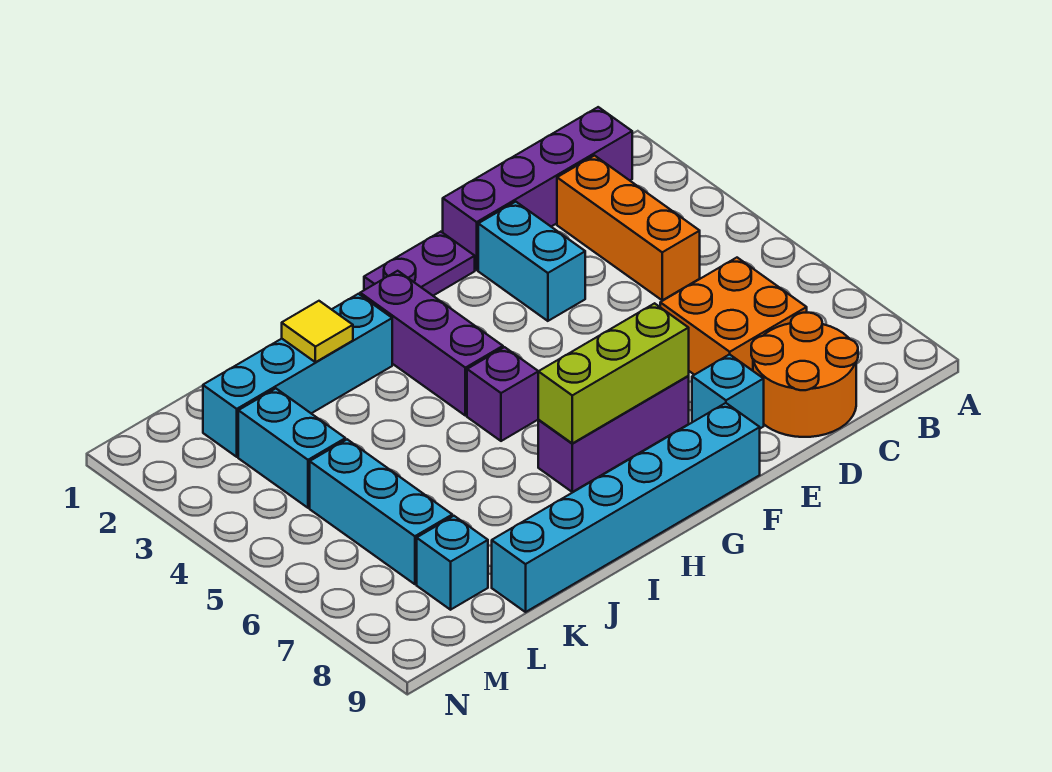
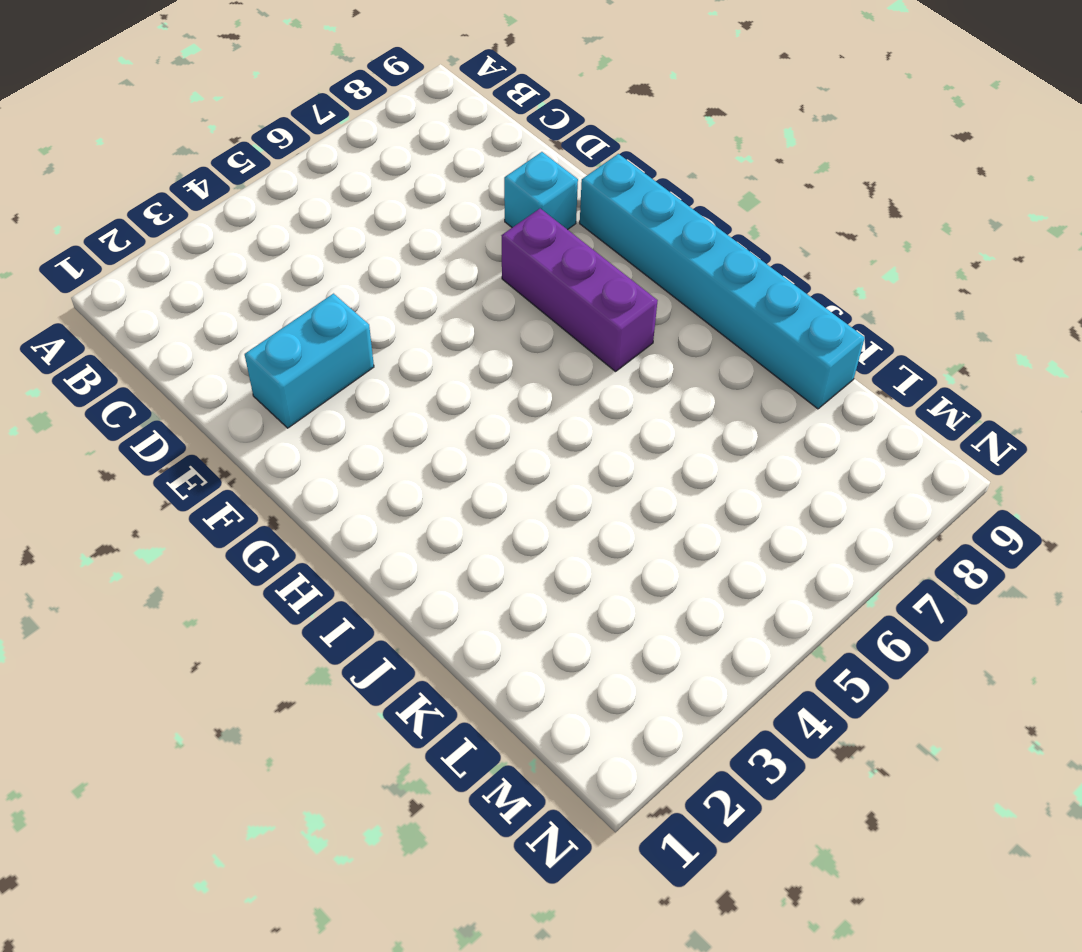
none -> purple 1x4 brick [443,107,632,270]
none -> orange 1x3 brick [557,156,700,300]
none -> orange 2x2 brick [660,258,807,375]

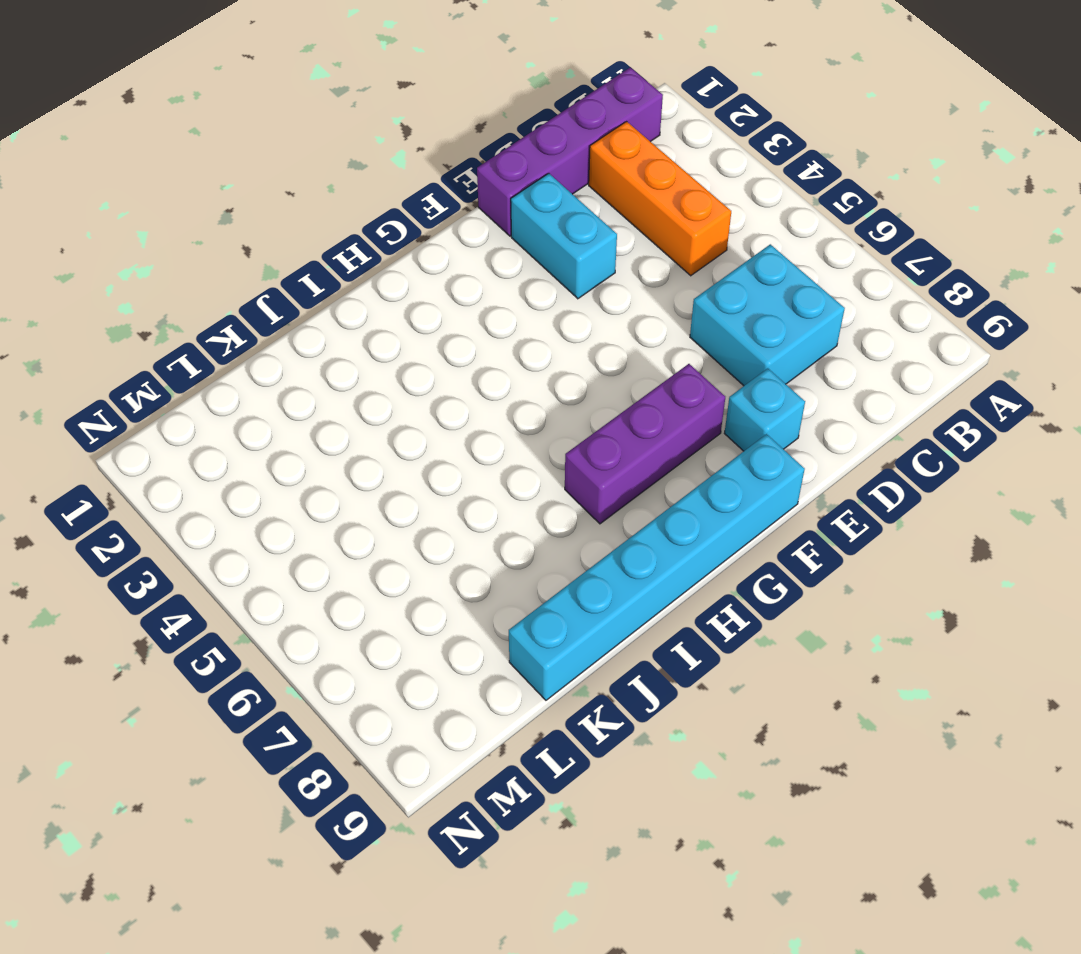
cyan 2x2 brick [690,244,845,386] -> orange 2x2 brick [660,258,807,375]
none -> orange 2x2 round brick [751,313,858,437]
none -> purple 1x2 plate [364,232,475,296]
none -> purple 1x3 brick [360,271,503,416]

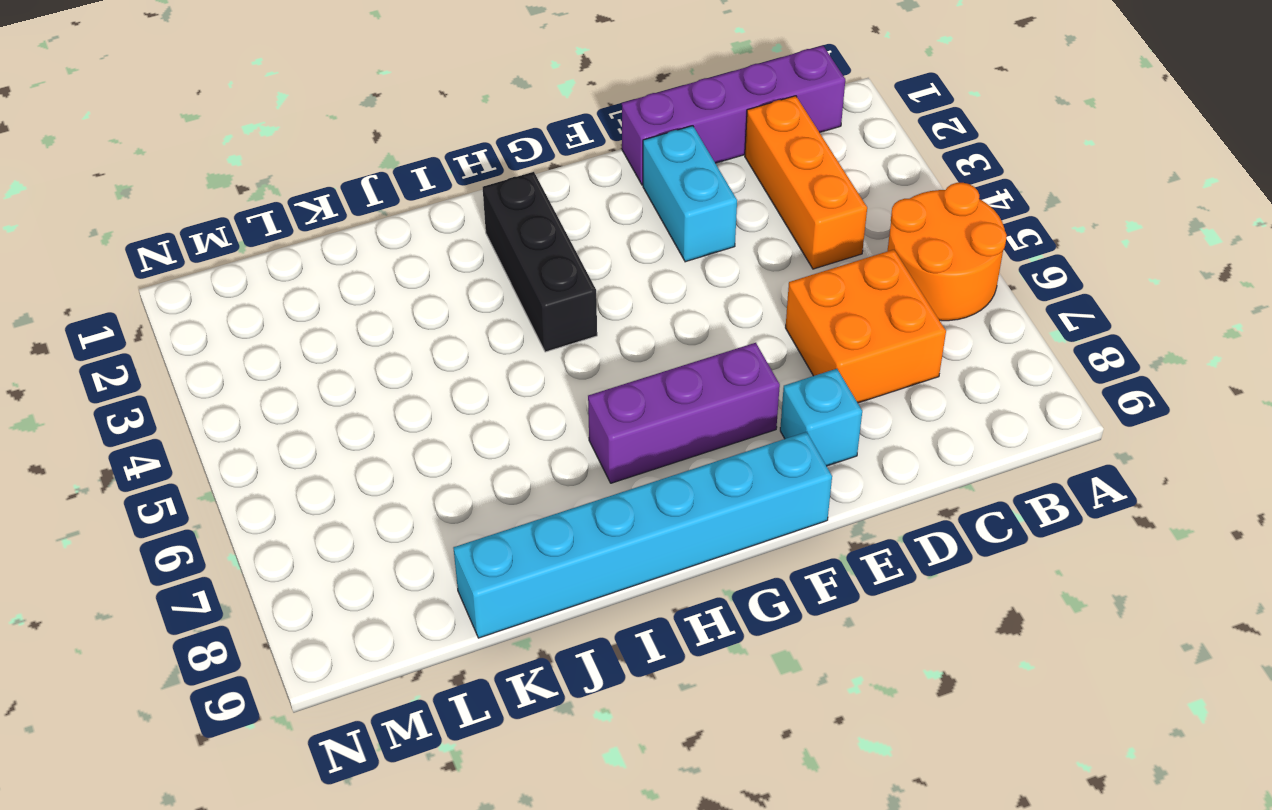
orange 2x2 round brick [888,183,1007,321] -> orange 2x2 round brick moved to [751,313,858,437]
black 1x3 brick [483,172,597,352] -> purple 1x3 brick [360,271,503,416]
none -> purple 1x2 plate [364,232,475,296]
none -> purple 1x1 brick [467,347,538,441]
none -> cyan 1x4 brick [203,294,392,457]

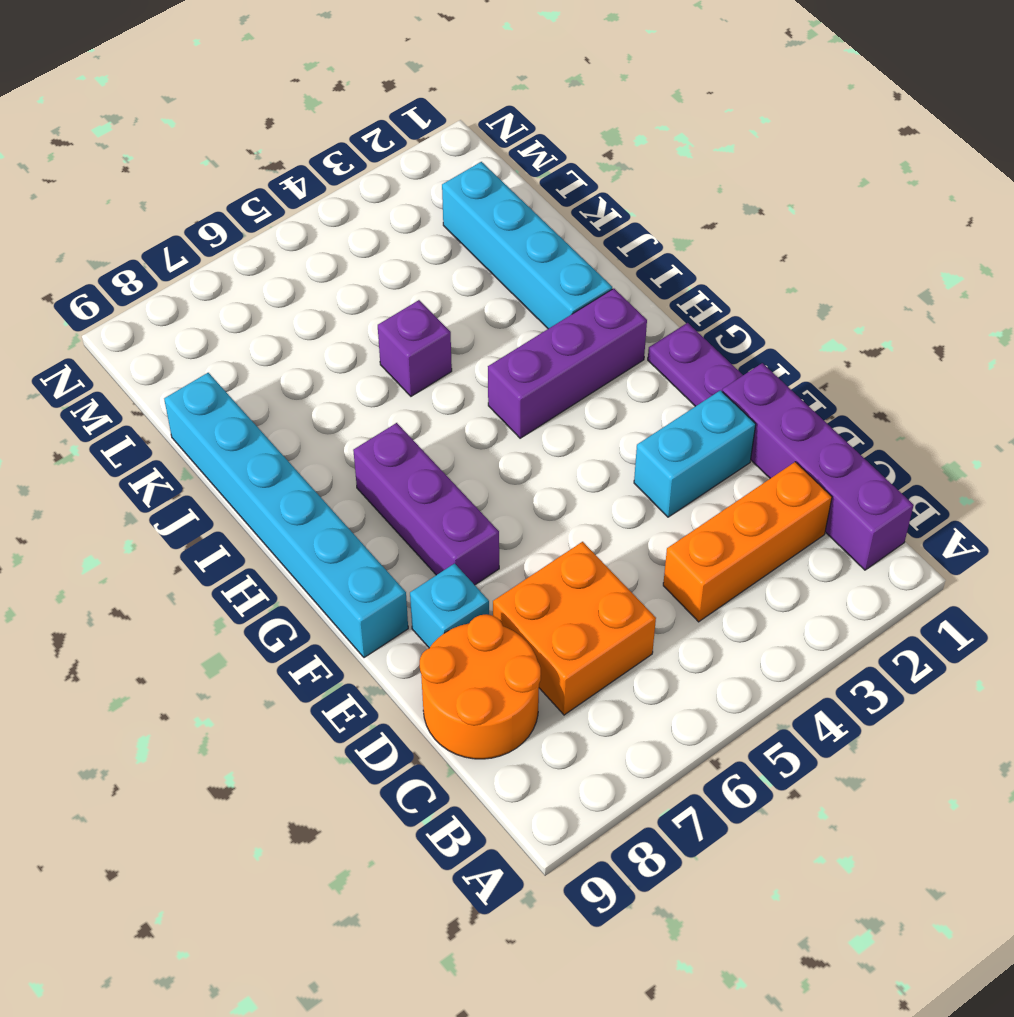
purple 1x1 brick [378,300,452,396] -> purple 1x1 brick moved to [467,347,538,441]
none -> cyan 1x2 brick [238,389,345,508]
none -> cyan 1x3 brick [310,439,452,584]
none -> cyan 1x1 brick [417,516,488,610]

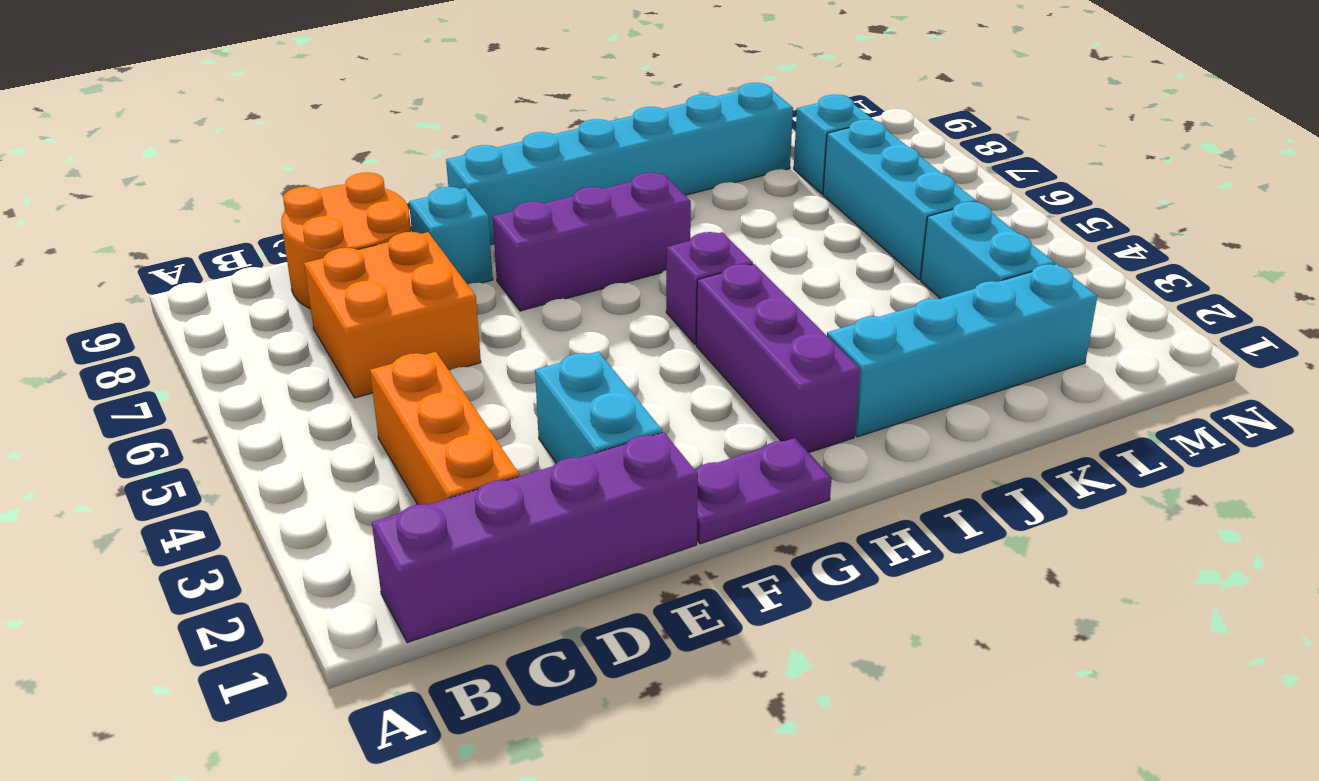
none -> lime 1x3 brick [538,303,689,443]
none -> yellow 1x1 tile [282,301,353,362]

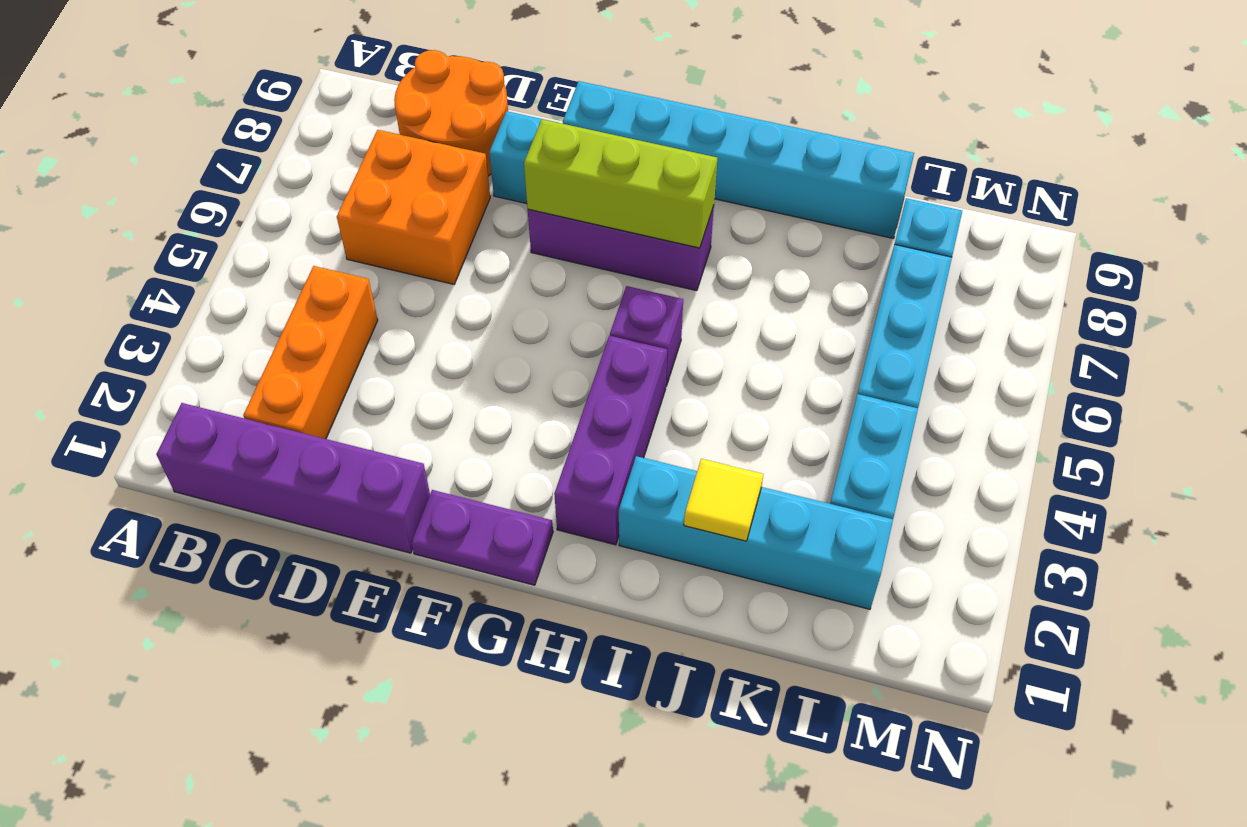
none -> cyan 1x2 brick [478,202,585,321]

